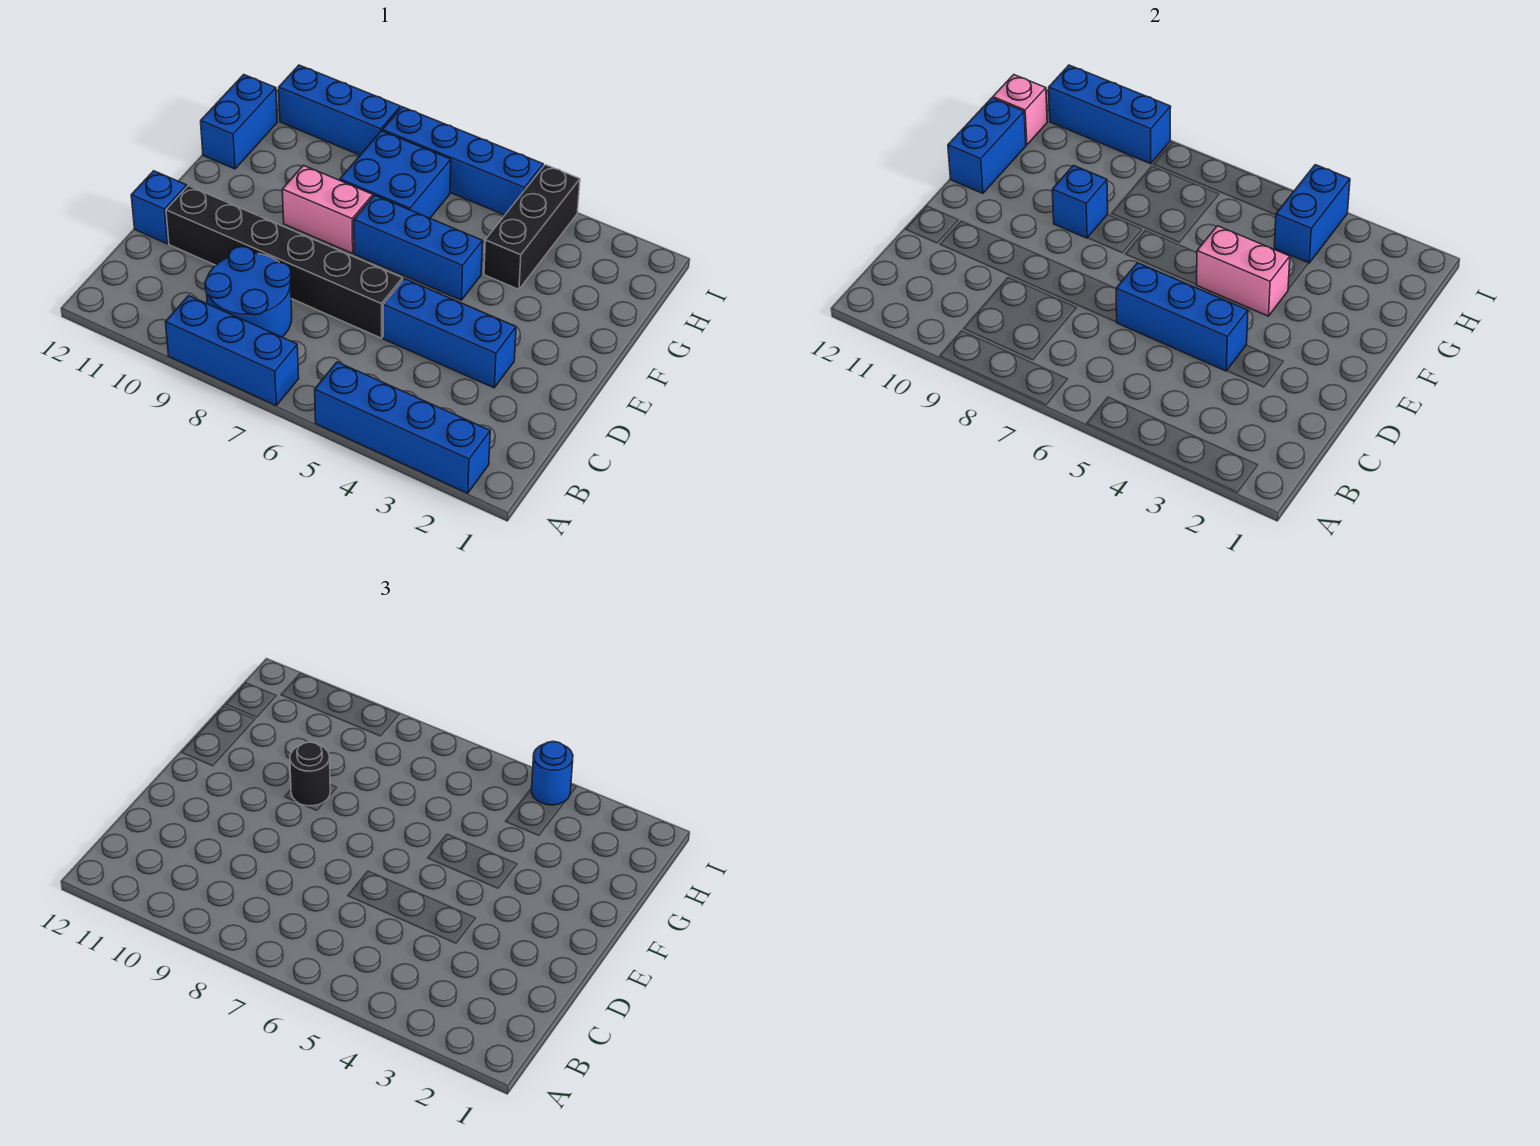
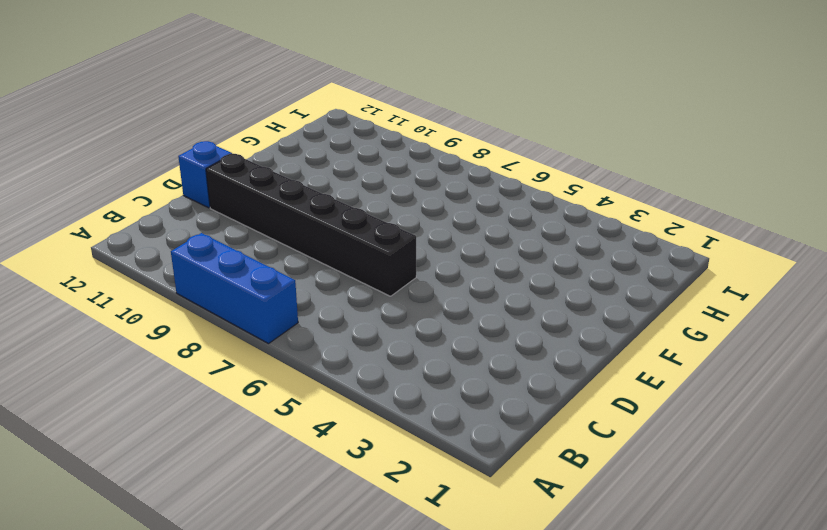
none -> blue 1x4 brick [315,362,490,493]
none -> blue 2x2 round brick [205,247,292,337]
none -> blue 1x3 brick [383,279,516,388]

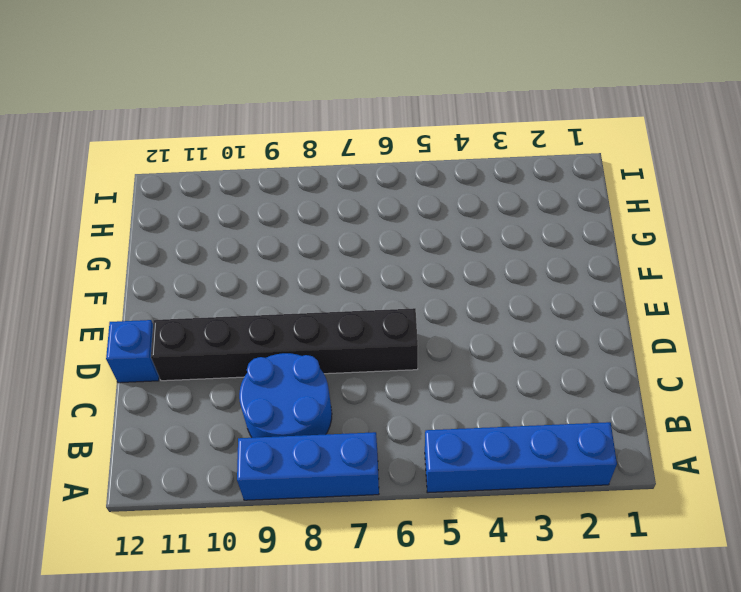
none -> blue 1x3 brick [383,279,516,388]
none -> blue 1x3 brick [354,195,483,300]
none -> pink 1x2 brick [282,165,373,253]

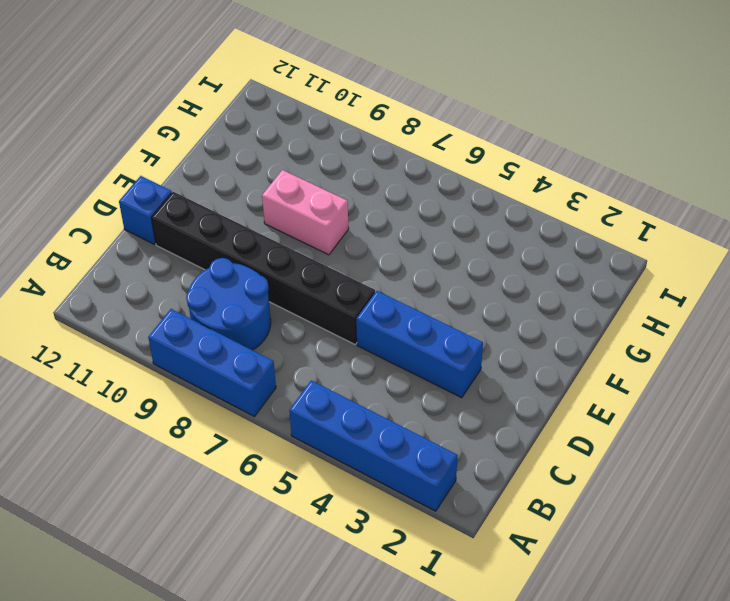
none -> blue 1x3 brick [354,195,483,300]
none -> black 1x3 brick [484,165,580,289]
none -> blue 2x2 brick [340,131,451,218]

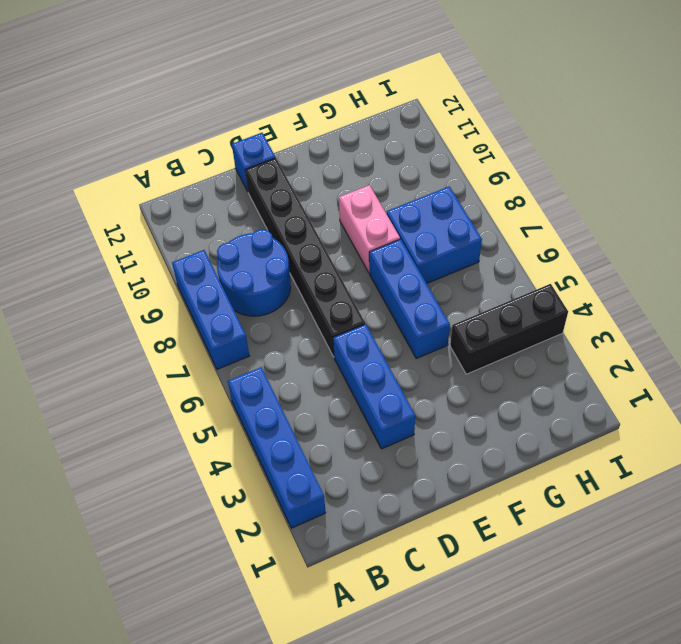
none -> blue 1x2 brick [201,75,277,169]
none -> blue 1x4 brick [382,107,543,215]
none -> blue 1x3 brick [279,65,401,155]

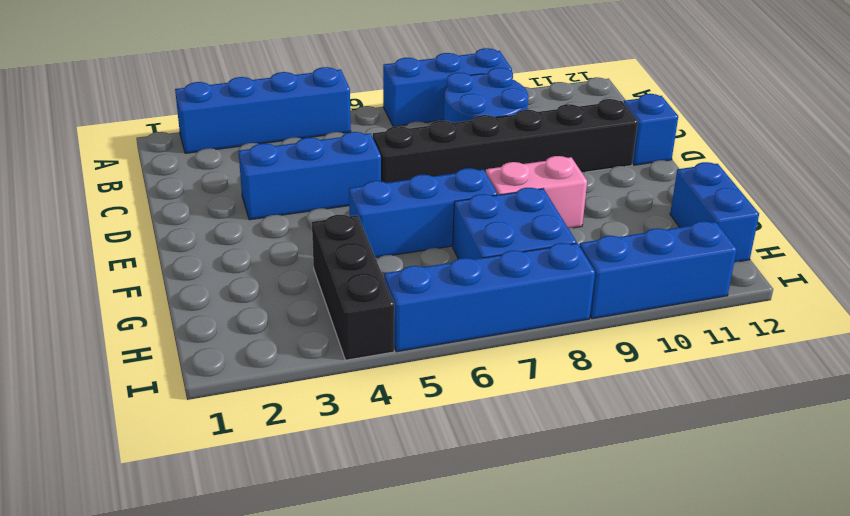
none -> blue 1x3 brick [1116,263,1248,371]
none -> pink 1x2 brick [1197,226,1290,316]
none -> blue 1x1 brick [1052,165,1108,238]

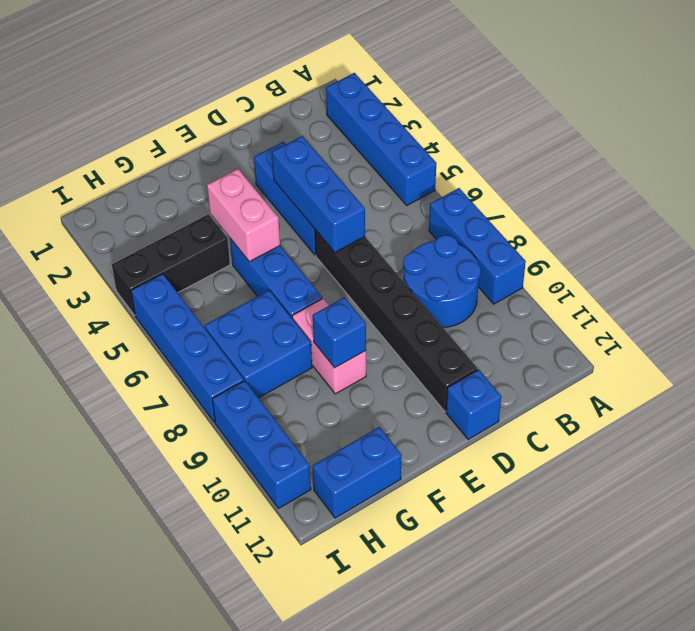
none -> blue 1x2 brick [948,98,1026,193]
none -> blue 1x2 brick [1274,165,1350,263]
none -> pink 1x1 brick [993,75,1047,145]

